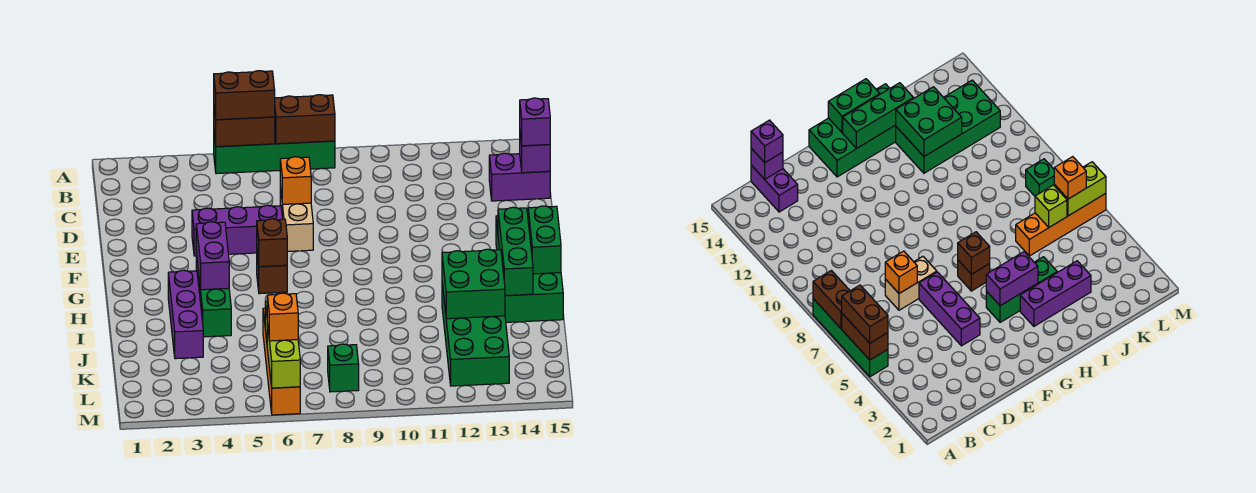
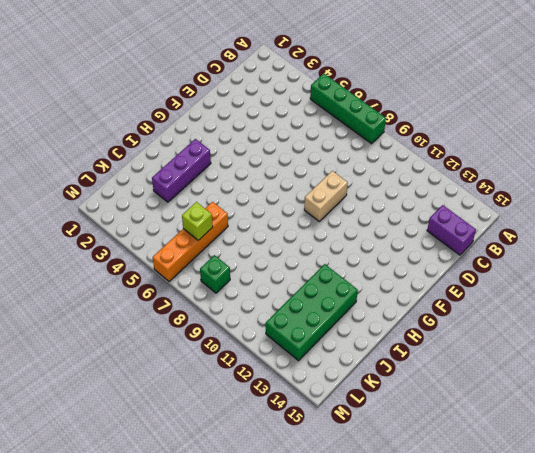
tan 1x2 brick [304,171,348,221] -> tan 1x2 brick moved to [280,186,313,251]
none -> purple 1x3 brick [192,205,282,256]
none -> green 2x4 brick [496,216,563,322]
none -> green 1x3 brick [196,252,231,337]

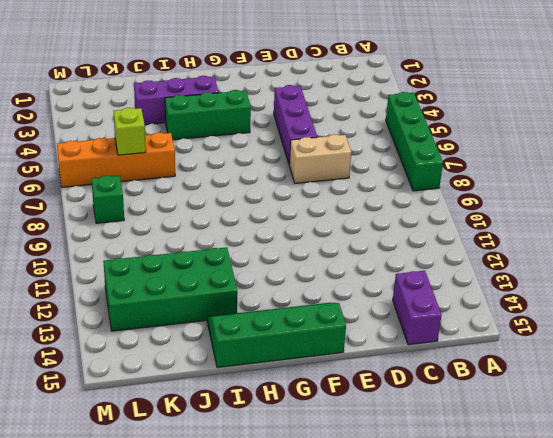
green 2x4 slope [207,303,346,368] -> green 2x4 brick [496,216,563,322]
none -> brown 1x1 brick [257,255,287,294]
none -> brown 1x2 brick [214,109,275,147]
none -> brown 1x2 brick [275,95,335,144]

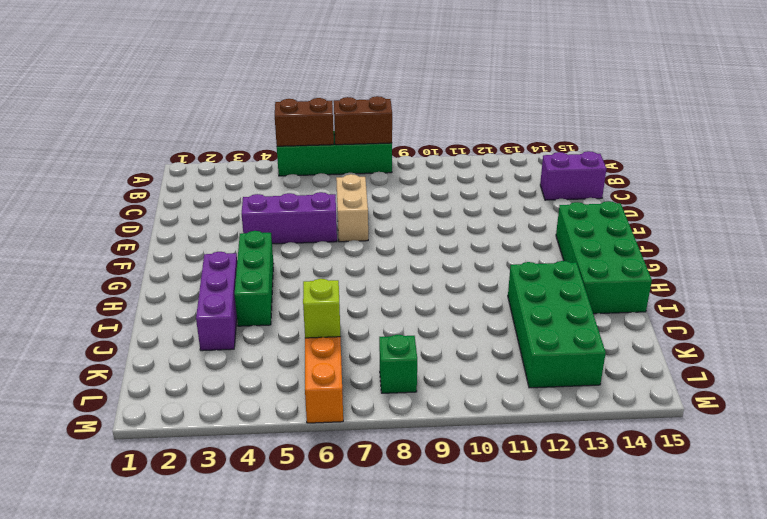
none -> brown 1x1 brick [257,255,287,294]
none -> purple 1x1 brick [520,135,550,173]
none -> orange 1x1 brick [280,157,311,204]

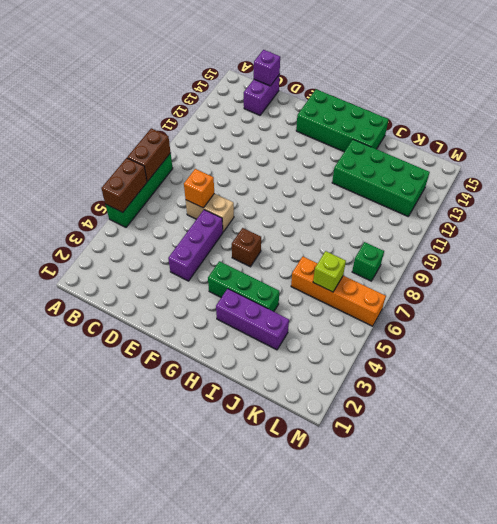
none -> purple 1x2 brick [196,222,229,290]
none -> brown 1x1 brick [257,219,287,267]
none -> green 1x3 brick [498,207,533,296]

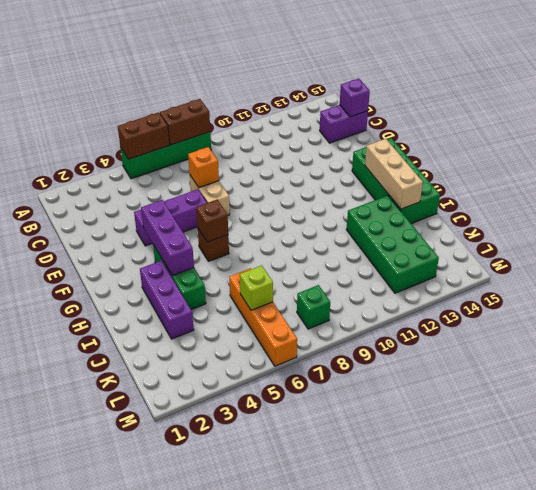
purple 1x3 brick [141,200,194,276] -> purple 1x2 brick [196,222,229,290]
tan 1x3 brick [365,139,423,209] -> green 1x3 brick [498,207,533,296]
none -> green 1x2 brick [528,206,561,274]
none -> green 2x2 brick [442,249,505,319]
none -> lime 1x2 brick [267,323,300,388]

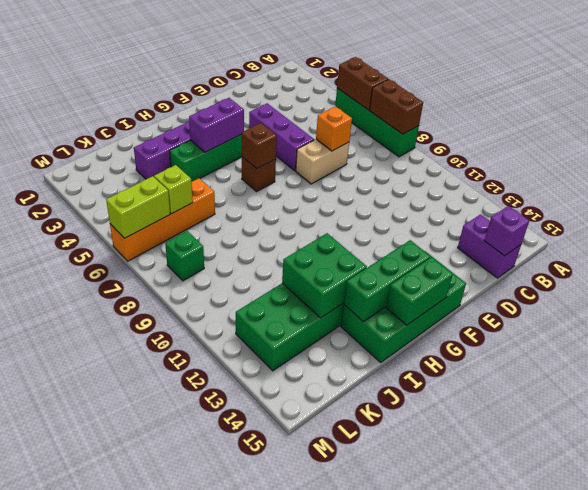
none -> brown 1x2 brick [214,71,275,120]
none -> purple 1x1 brick [520,98,550,146]
none -> orange 1x1 brick [267,293,298,341]

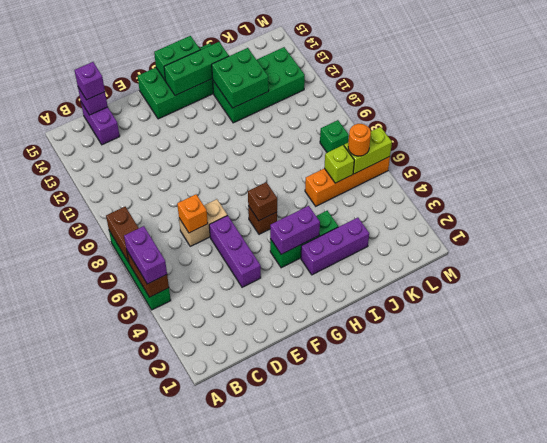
purple 1x2 brick [124,226,167,284] -> brown 1x2 brick [214,71,275,120]
orange 1x1 round brick [348,124,371,156] -> orange 1x1 brick [267,293,298,341]

